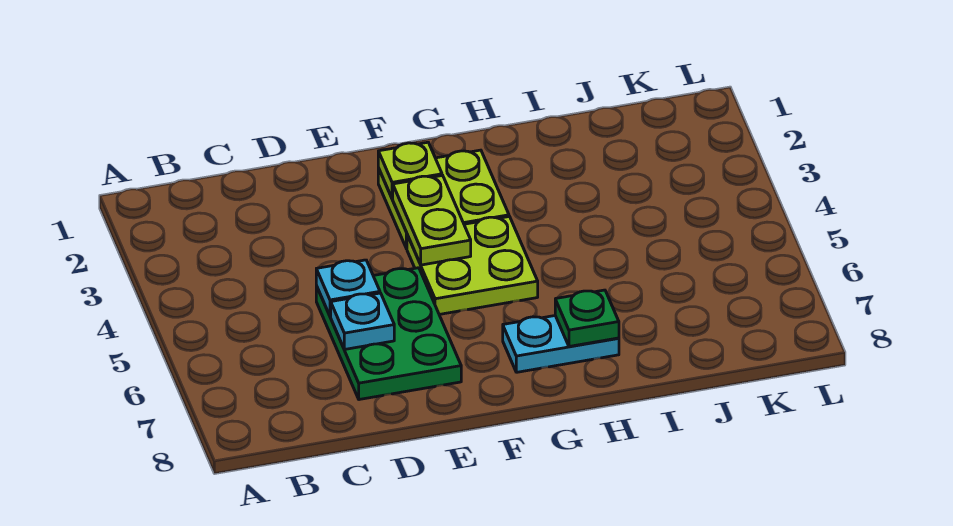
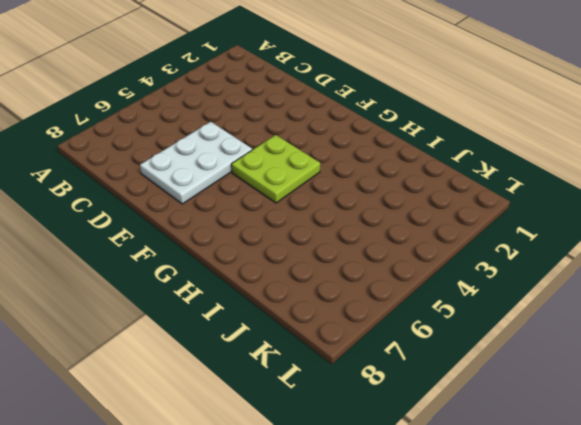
white 2x3 plate [140,122,252,204] -> green 2x3 plate [316,268,461,400]
none -> lime 2x2 plate [378,150,509,249]
none -> cyan 1x2 plate [503,316,619,372]

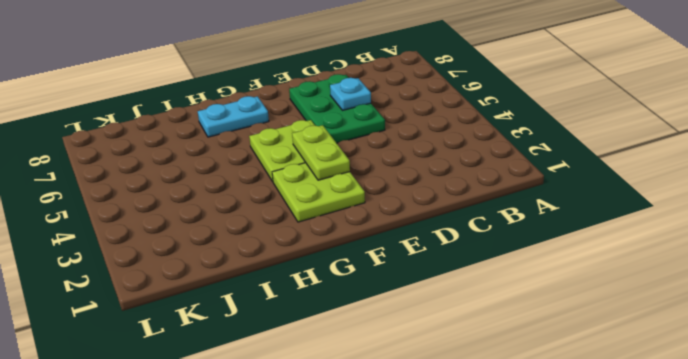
none -> cyan 1x1 plate [316,260,380,316]
none -> lime 1x1 plate [378,142,442,199]

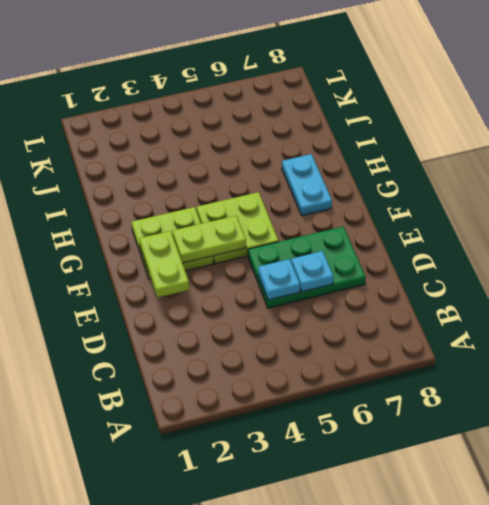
lime 1x2 plate [139,231,189,298] -> lime 1x1 plate [378,142,442,199]
none -> green 1x1 plate [555,290,619,346]

